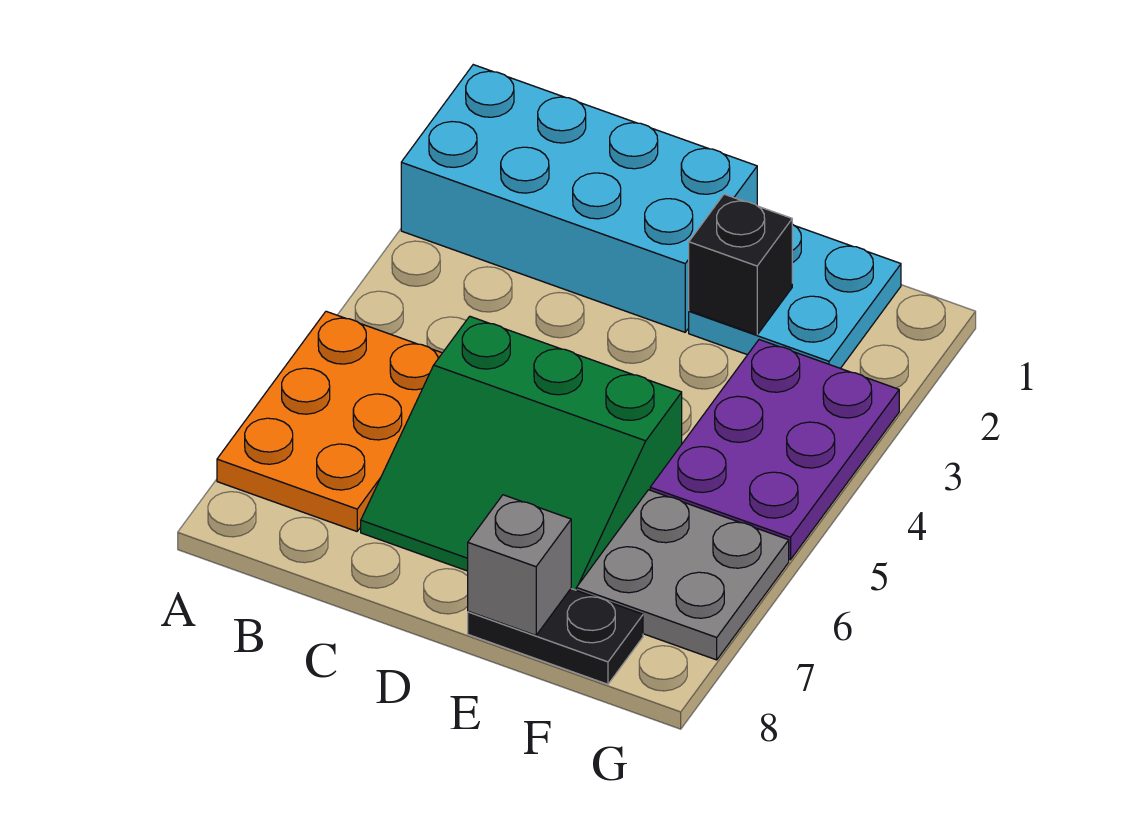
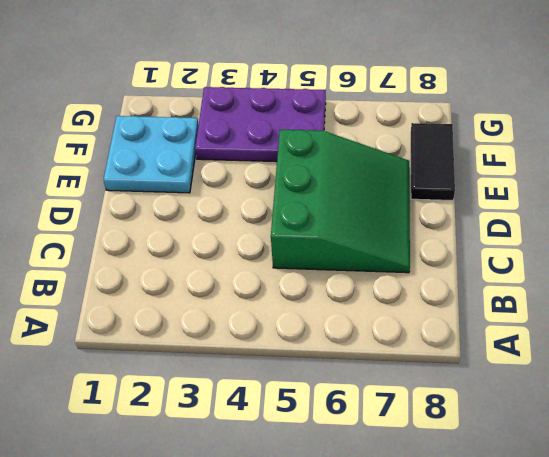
black 1x2 tile [411,123,455,201] -> black 1x2 plate [468,589,643,684]
none -> cyan 2x4 brick [401,65,757,332]
none -> orange 2x3 plate [217,311,442,531]

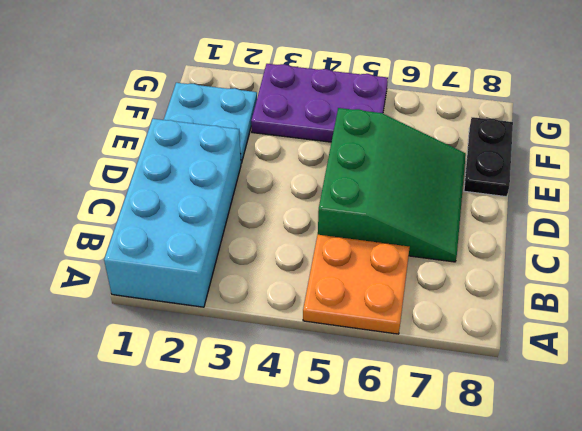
orange 2x2 plate [303,235,410,334] -> orange 2x3 plate [217,311,442,531]
none -> grey 2x2 plate [576,490,789,660]
none -> black 1x1 brick [689,194,792,335]

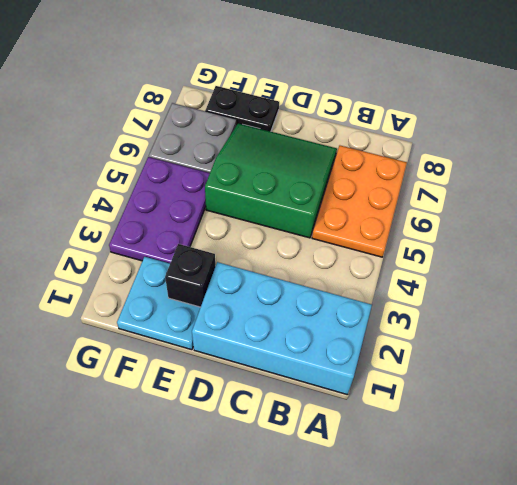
none -> grey 1x1 brick [468,495,571,635]

